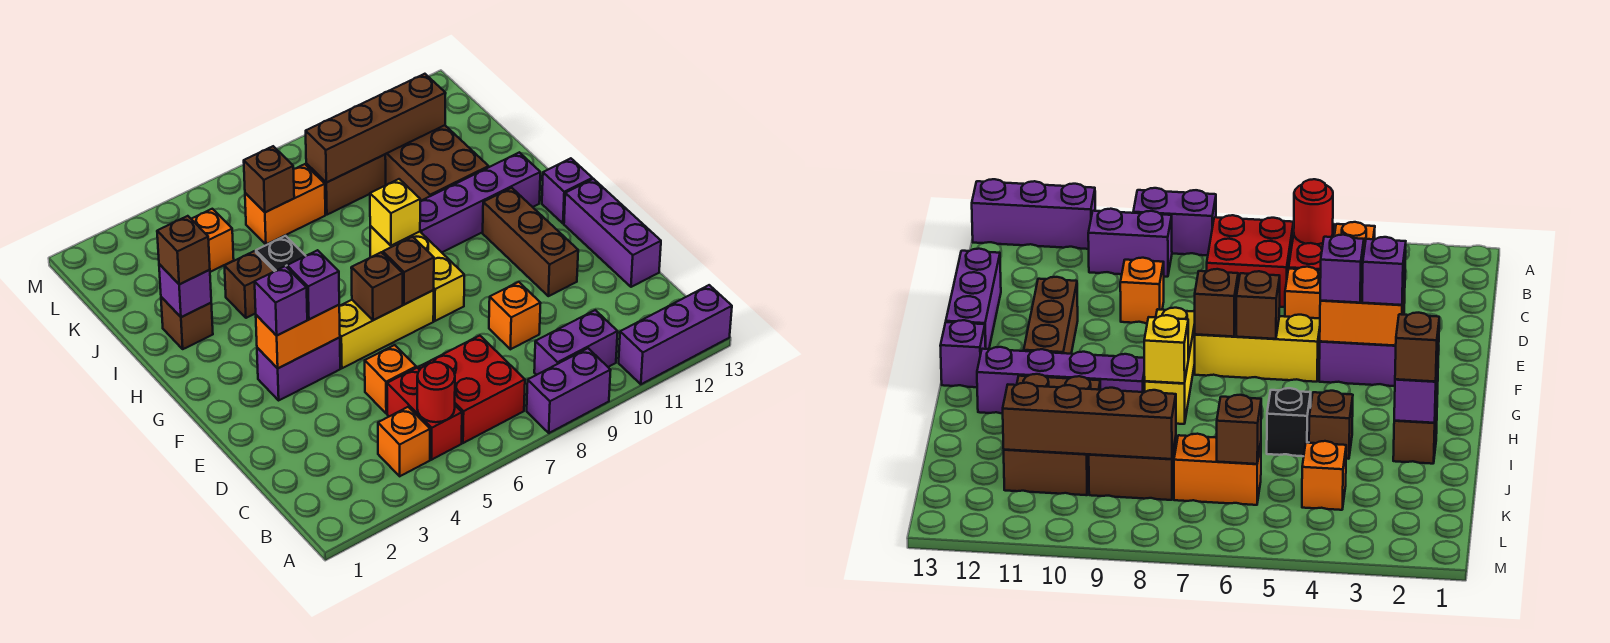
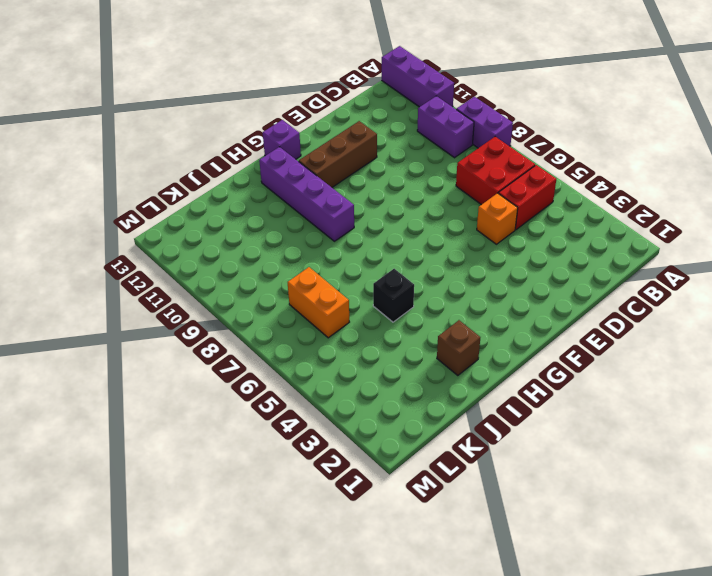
none -> orange 1x1 brick [378,407,430,476]
none -> orange 1x1 brick [489,282,540,349]
none -> purple 1x3 brick [564,179,661,287]
none -> purple 1x2 brick [257,337,340,400]

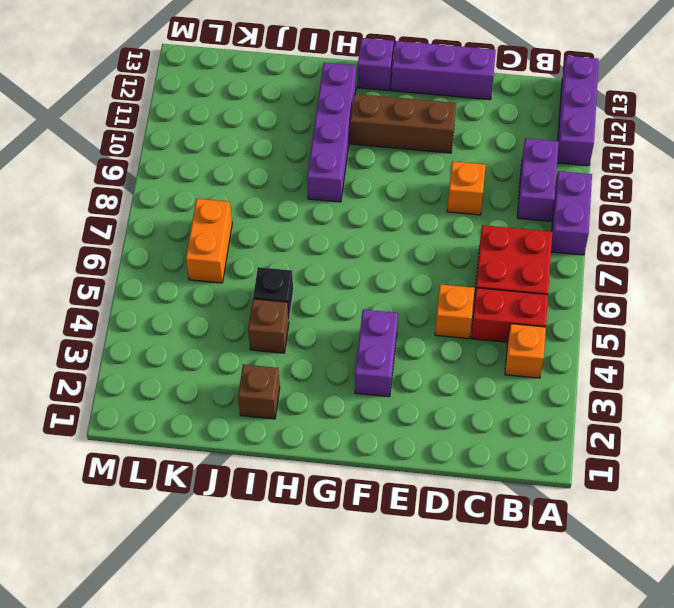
none -> yellow 1x3 brick [339,290,434,368]
none -> yellow 1x3 brick [370,226,464,321]
none -> brown 2x3 brick [385,125,489,201]
none -> orange 1x1 brick [192,209,234,272]

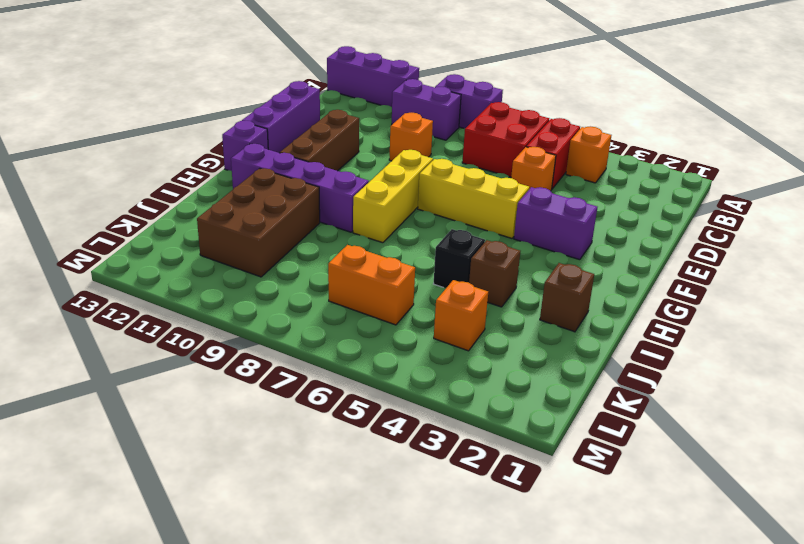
none -> brown 1x2 brick [306,155,386,215]
none -> red 1x1 round brick [417,362,455,422]
none -> orange 1x2 brick [256,305,340,368]
none -> brown 1x1 brick [351,252,403,320]

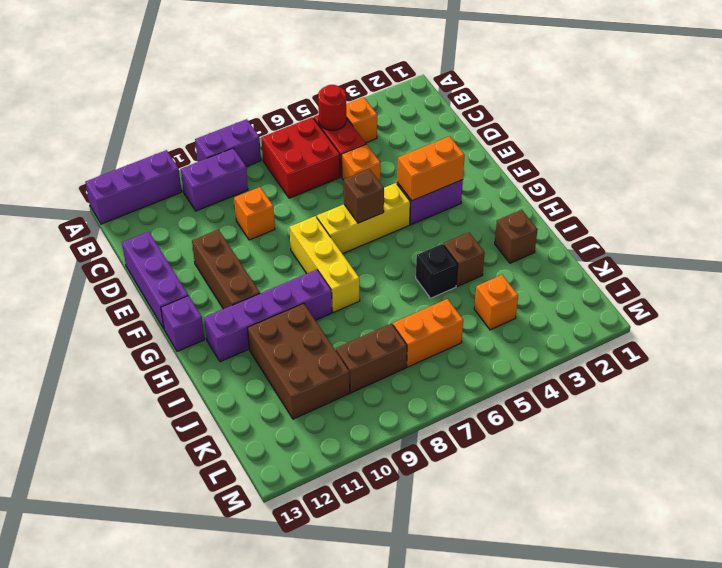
none -> brown 1x1 brick [383,237,434,305]
none -> yellow 1x1 brick [370,179,420,246]
none -> purple 1x1 brick [159,264,211,317]
none -> brown 1x1 brick [244,146,294,212]

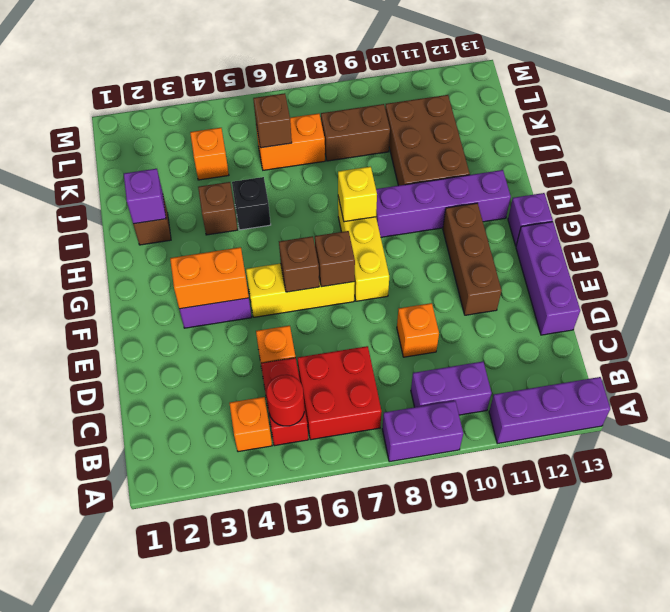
none -> brown 1x4 brick [306,74,446,183]
none -> purple 1x1 brick [255,266,307,336]
none -> purple 1x1 brick [287,250,339,319]
none -> brown 1x1 brick [157,216,210,284]

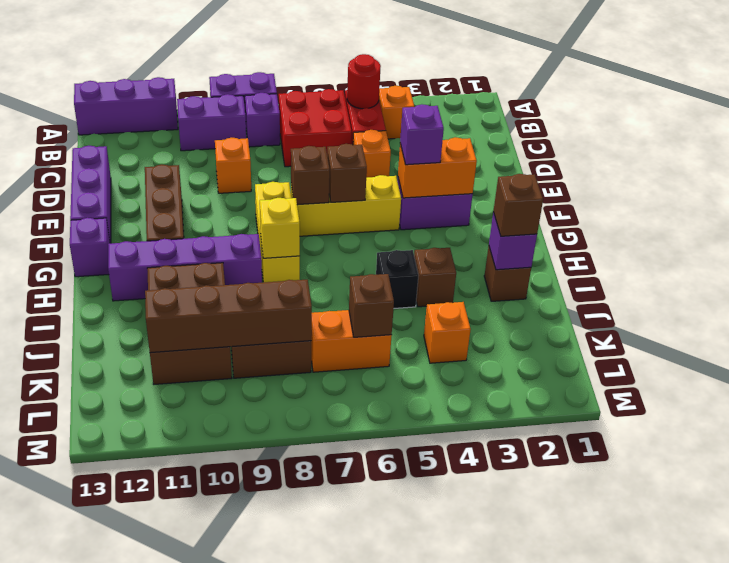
purple 1x1 brick [245,93,280,147] -> purple 1x1 brick moved to [255,266,307,336]

